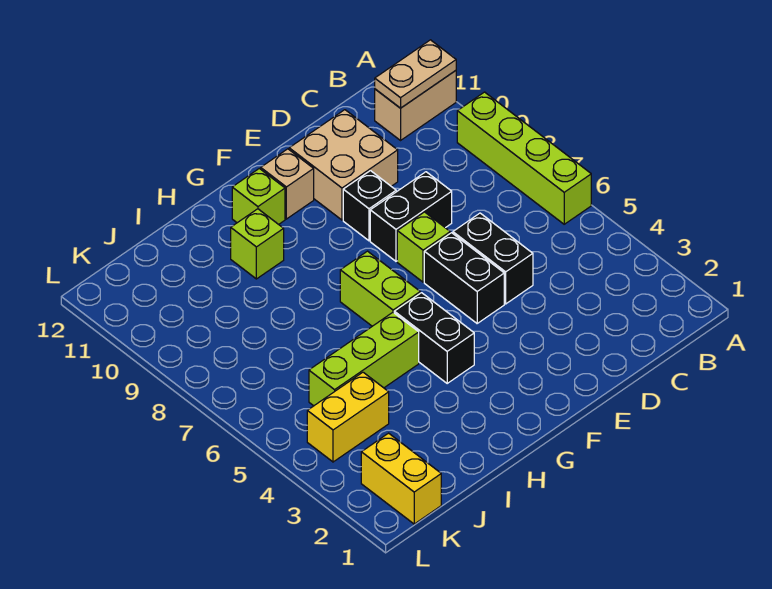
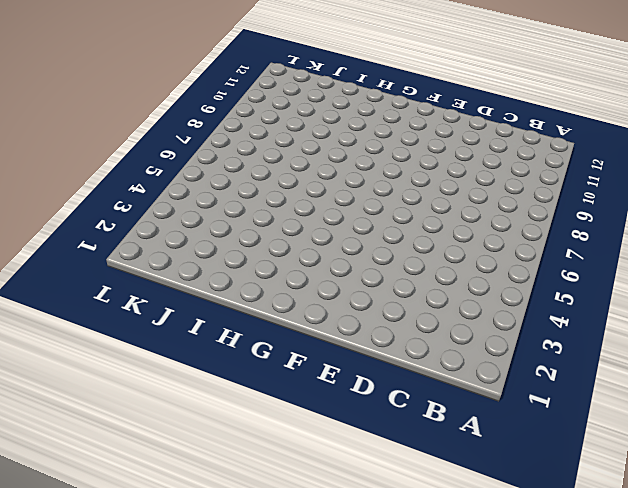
none -> lime 1x4 brick [457,92,591,224]
none -> tan 1x2 brick [375,71,456,140]
none -> black 1x2 brick [453,213,533,304]

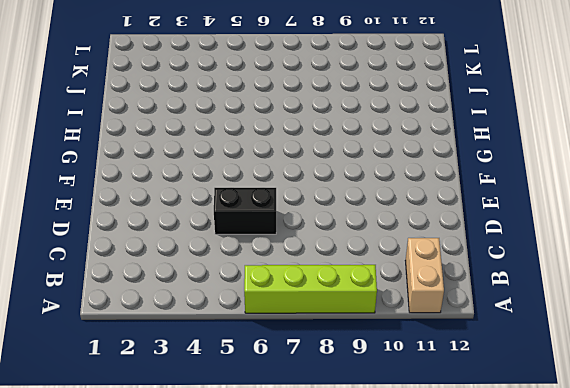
none -> black 1x2 brick [370,172,452,261]
none -> tan 2x2 brick [289,110,398,220]
none -> black 1x2 brick [424,233,504,323]

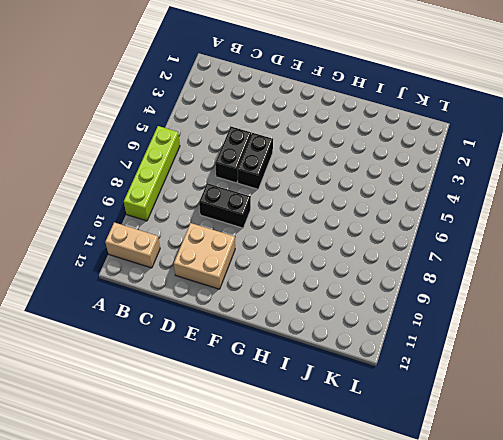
none -> lime 1x1 brick [397,212,450,282]
none -> black 1x1 brick [343,171,396,241]
none -> tan 1x1 brick [261,149,314,219]

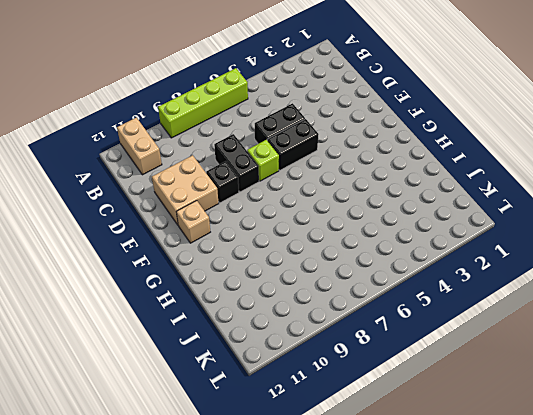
none -> black 1x2 brick [394,293,474,383]
none -> lime 1x2 brick [340,251,420,326]
none -> lime 1x1 brick [232,168,285,224]

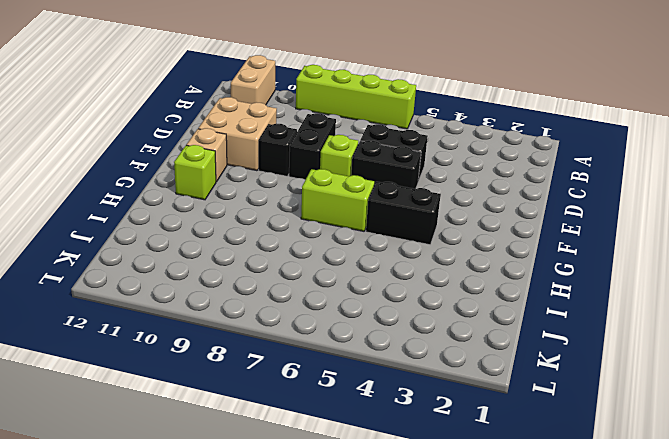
none -> lime 1x3 brick [309,312,419,406]
none -> lime 1x1 brick [231,209,284,279]
none -> yellow 1x2 brick [307,372,389,462]

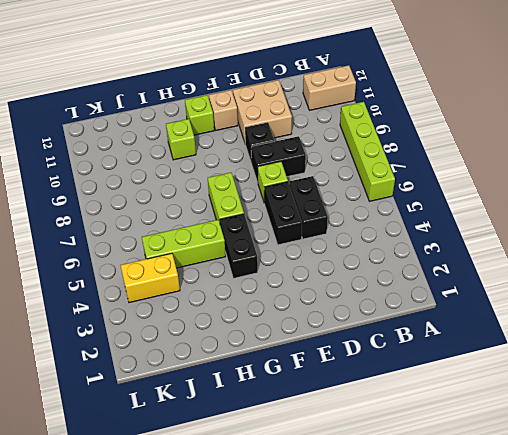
none -> yellow 1x2 brick [361,433,441,524]
none -> tan 1x2 plate [375,40,456,108]

